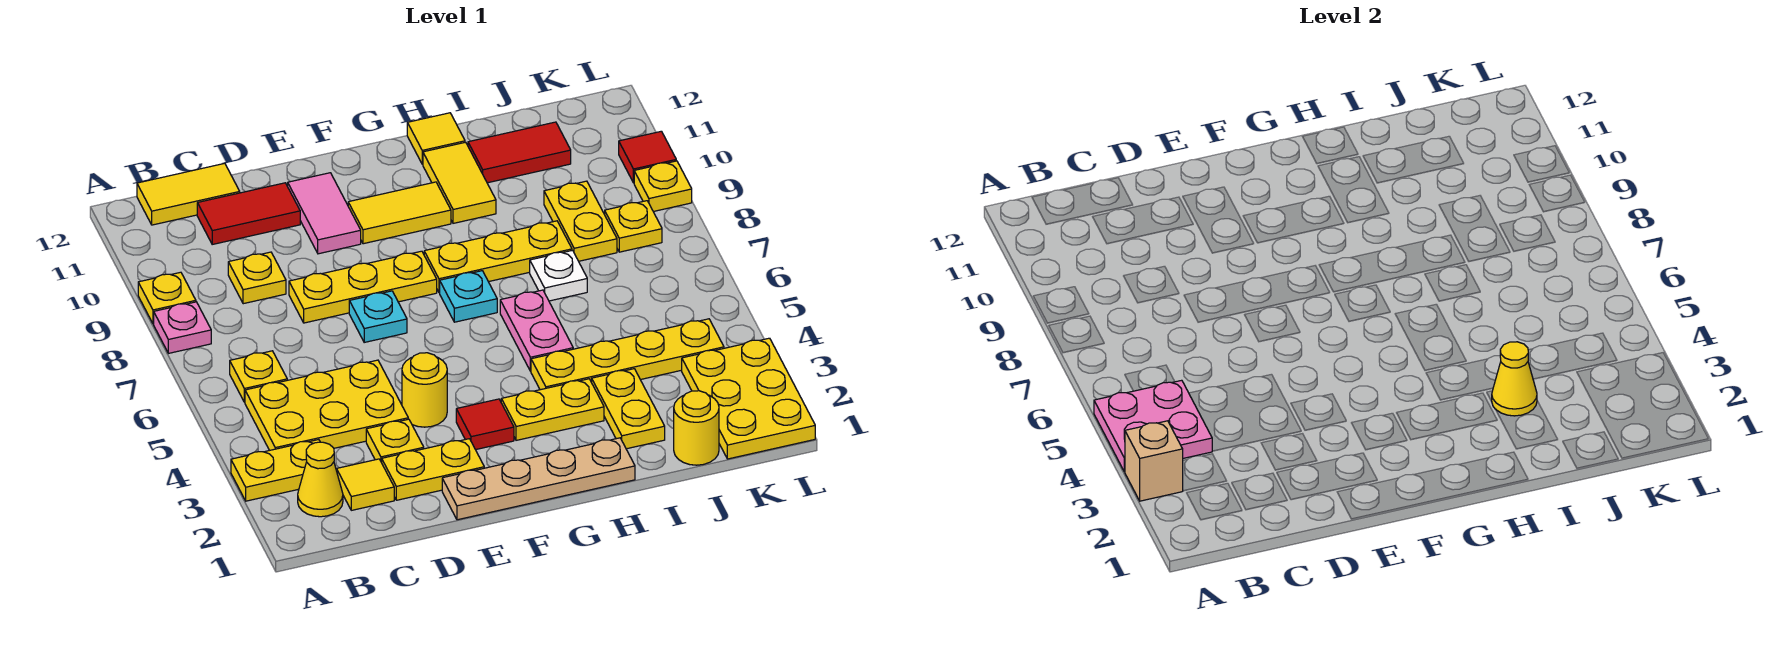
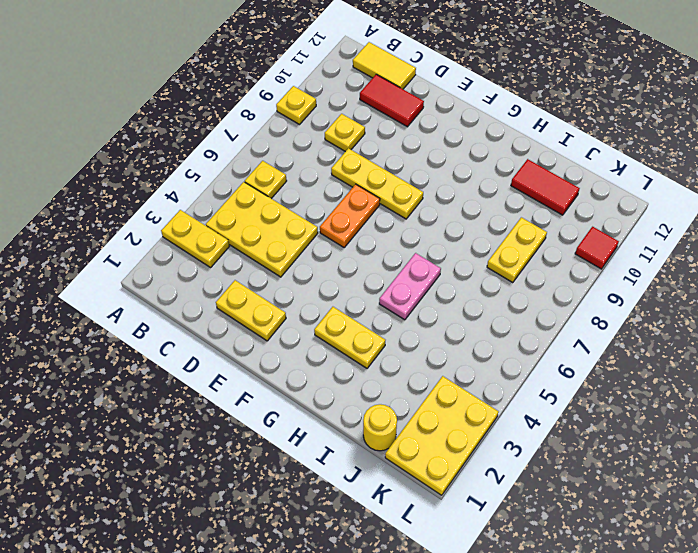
orange 1x2 plate [320,184,380,247] -> cyan 1x1 plate [349,291,407,342]
none -> pink 1x1 plate [154,302,211,353]
none -> yellow 1x1 cone [298,442,343,517]
none -> yellow 1x1 tile [337,459,394,510]
none -> yellow 1x1 plate [366,419,424,462]

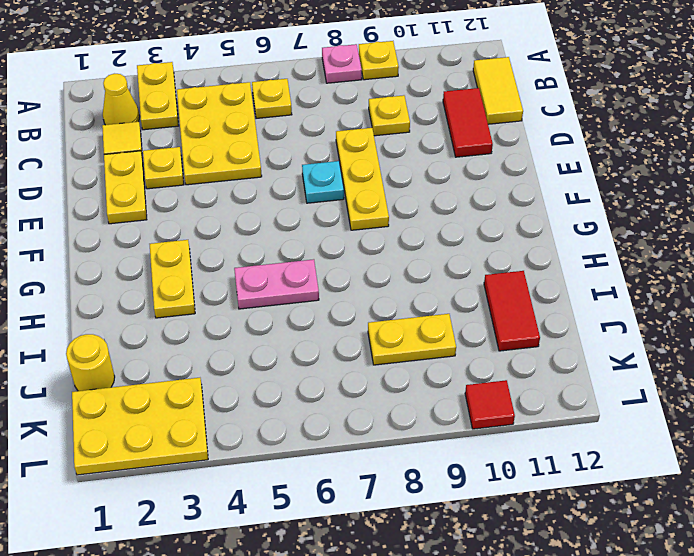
none -> tan 1x4 plate [442,438,635,520]
none -> yellow 1x1 round brick [402,353,447,427]
none -> pink 1x2 tile [288,173,361,254]
none -> red 1x1 tile [456,399,514,450]

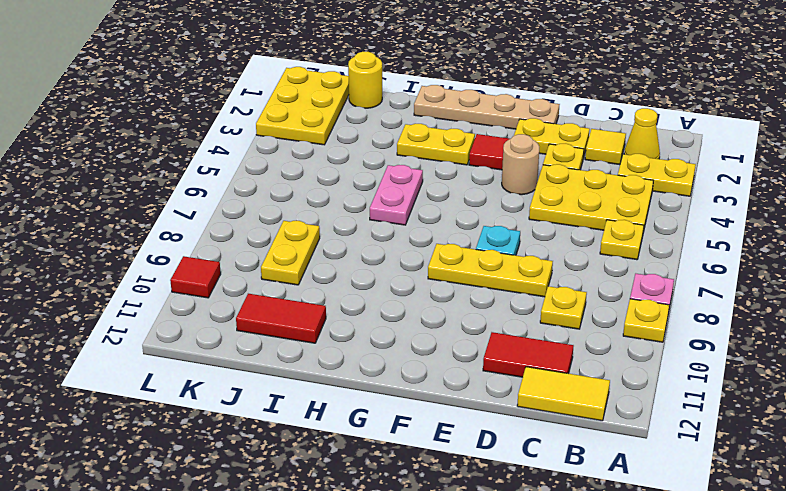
tan 1x1 round brick [502,134,539,195] -> yellow 1x1 round brick [402,353,447,427]
none -> pink 1x2 tile [288,173,361,254]
none -> yellow 1x2 tile [348,182,451,244]
none -> cyan 1x1 plate [440,271,497,322]
none -> yellow 1x3 plate [424,221,572,293]

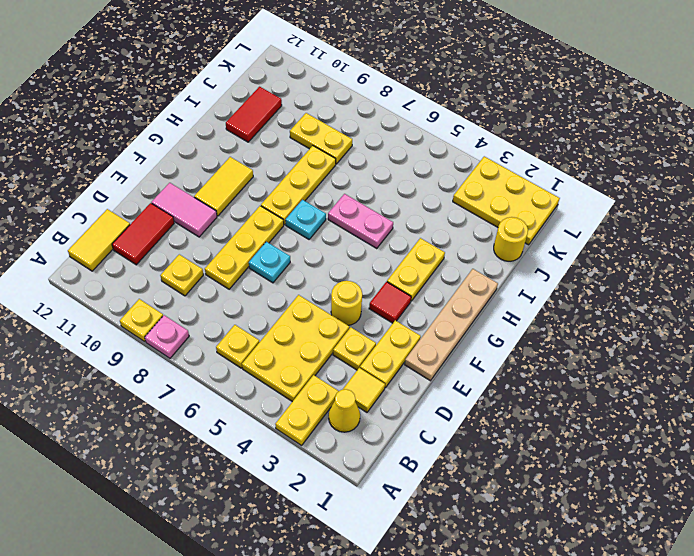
none -> yellow 1x4 plate [531,319,724,390]
none -> yellow 1x2 tile [423,142,496,223]
none -> yellow 1x1 tile [407,113,465,164]
none -> yellow 1x2 plate [592,369,665,449]

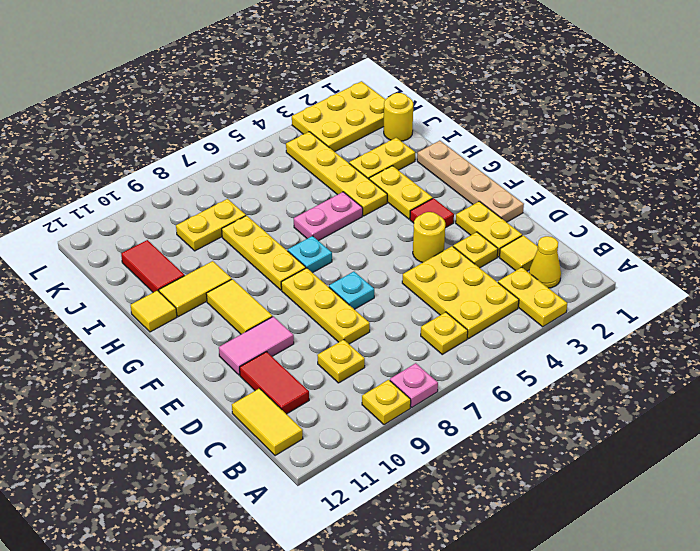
none -> white 1x1 plate [530,250,587,301]
none -> yellow 1x1 plate [605,201,662,252]
none -> yellow 1x1 plate [634,161,692,212]
none -> red 1x1 tile [619,131,676,183]

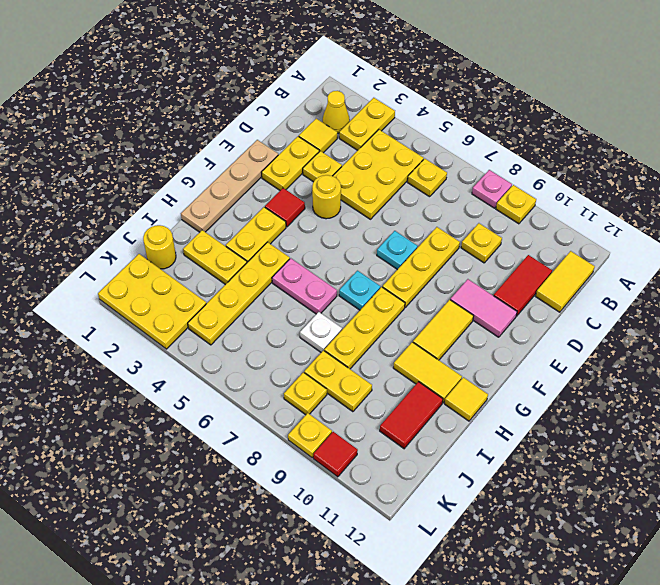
none -> tan 1x1 brick [1125,421,1183,501]
none -> pink 2x2 plate [1094,380,1212,472]
none -> yellow 1x1 cone [1492,342,1537,416]

